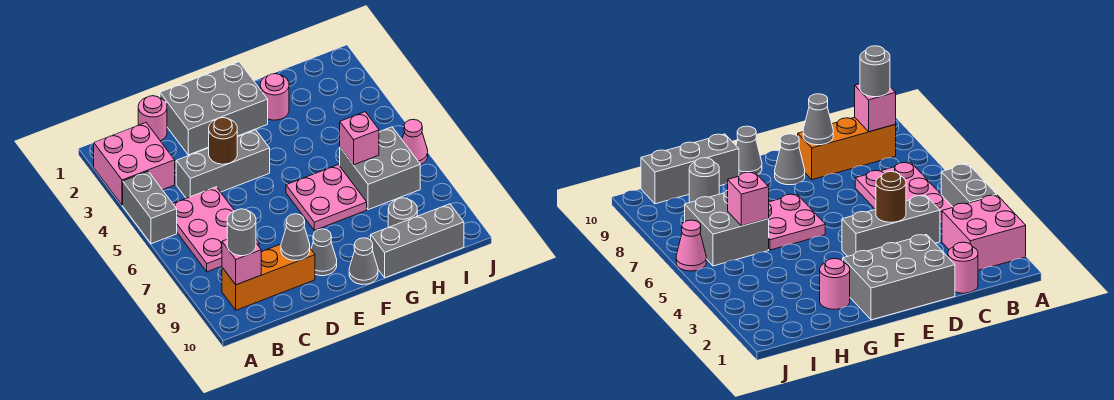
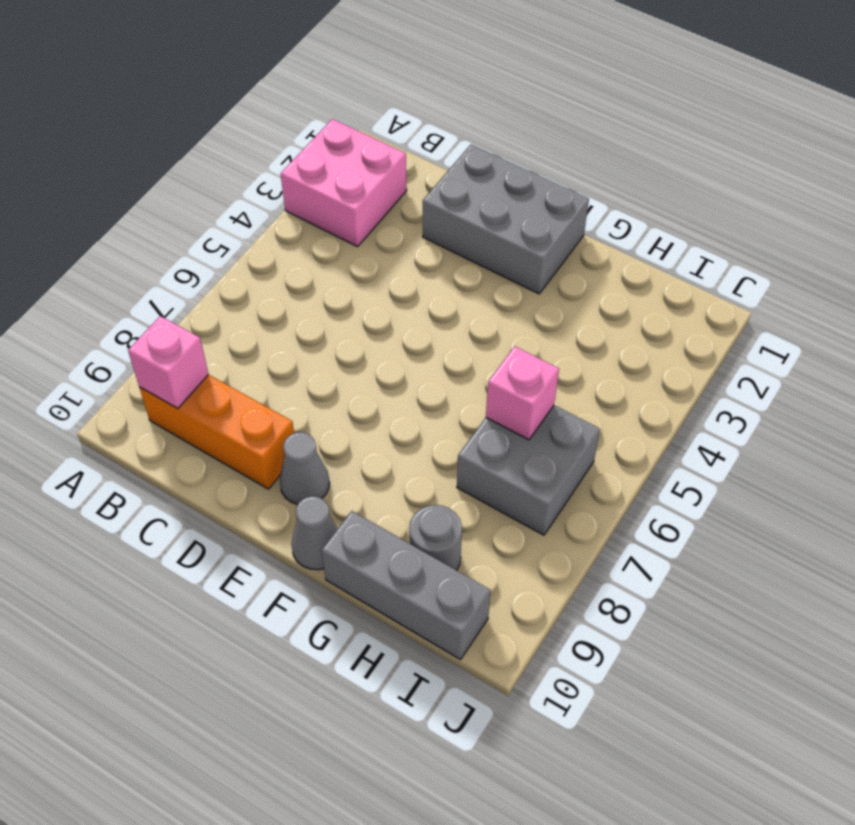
none -> grey 1x2 brick [123,171,177,244]
none -> pink 2x3 plate [173,187,259,272]
none -> pink 1x1 round brick [138,96,167,141]

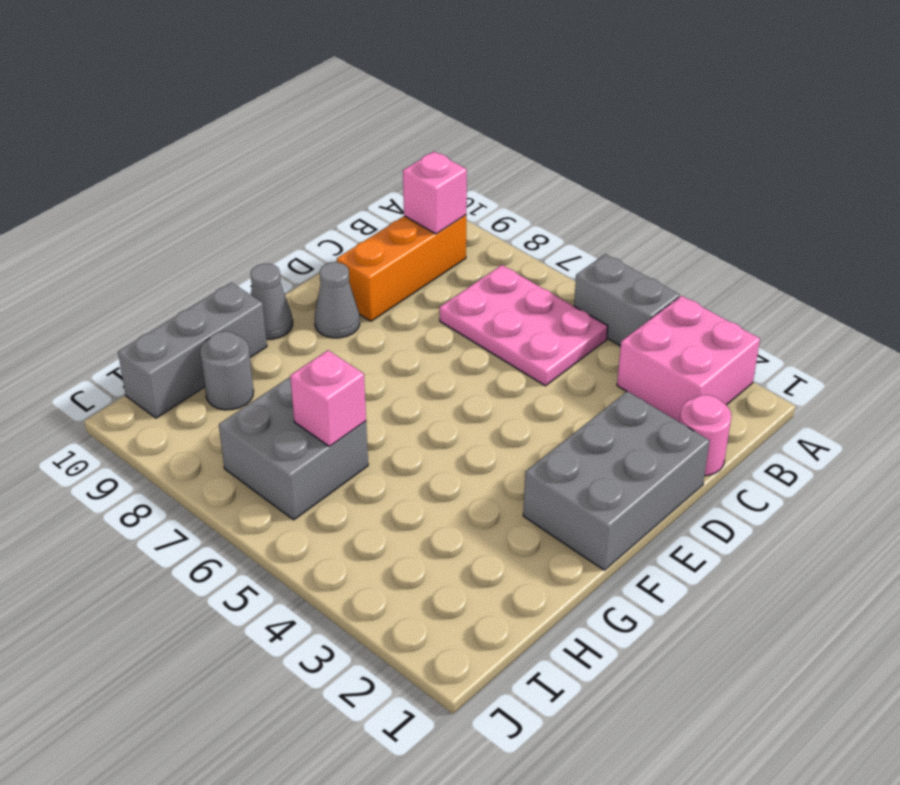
none -> grey 1x3 brick [176,130,270,198]
none -> pink 2x2 plate [286,165,367,230]
none -> pink 1x1 round brick [260,74,289,120]

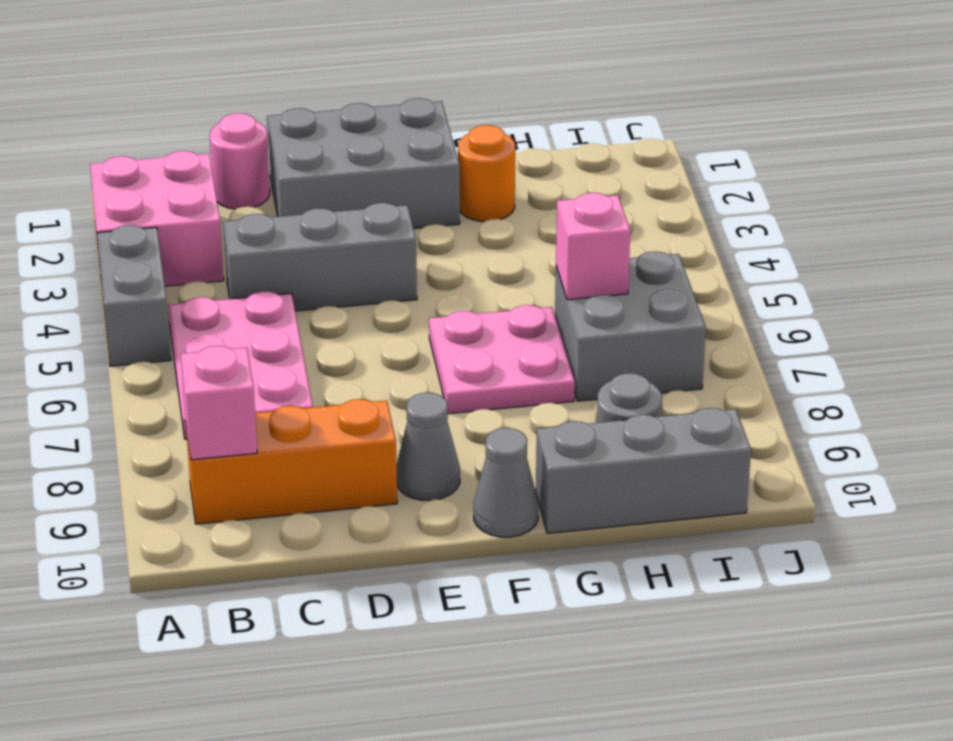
orange 1x1 round brick [458,125,515,222] -> pink 1x1 round brick [260,74,289,120]
none -> pink 1x1 cone [402,119,428,165]
none -> brown 1x1 round brick [209,118,237,164]
none -> grey 1x1 cone [281,214,310,260]

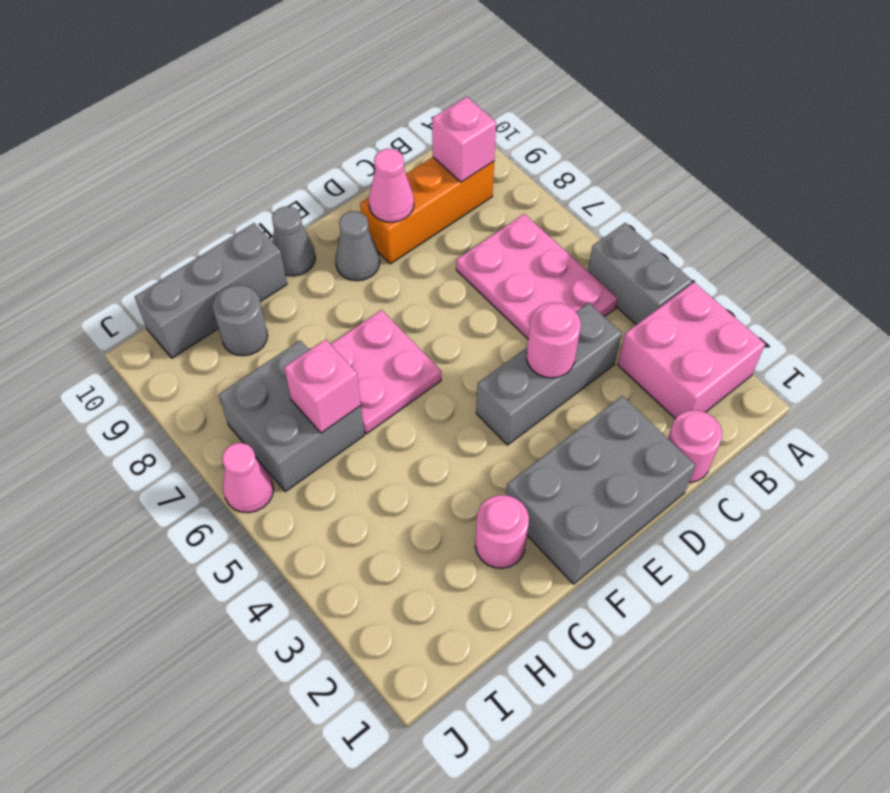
pink 1x1 round brick [527,303,581,378] -> brown 1x1 round brick [209,118,237,164]
pink 1x1 cone [369,149,414,222] -> grey 1x1 cone [281,214,310,260]
none -> grey 1x1 round brick [227,209,256,256]

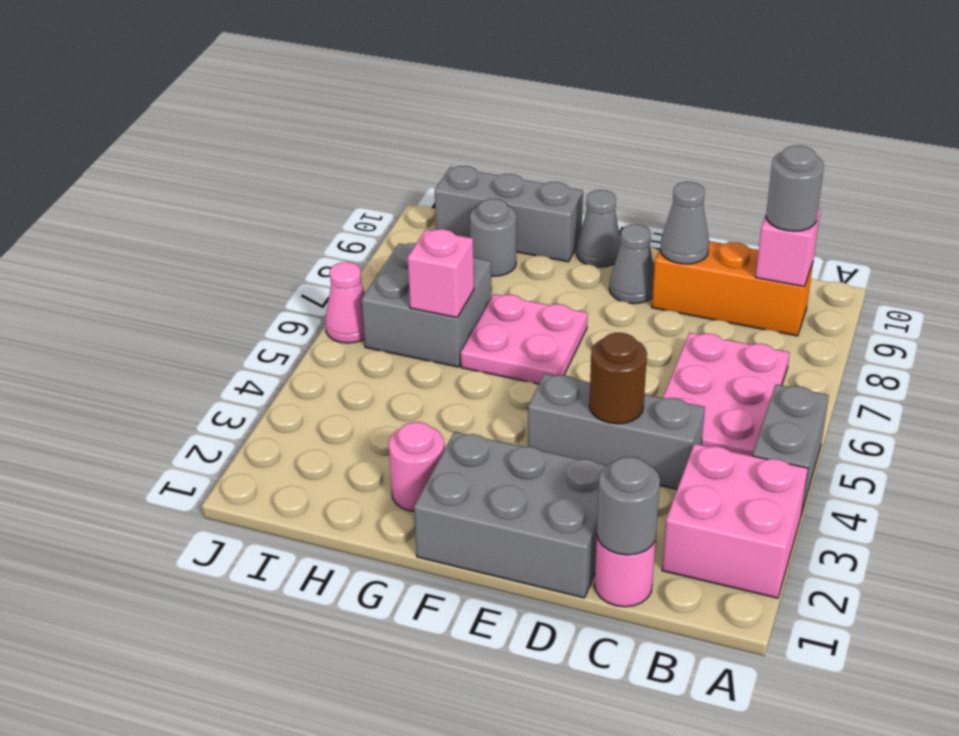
grey 1x1 round brick [597,457,660,555] -> none

